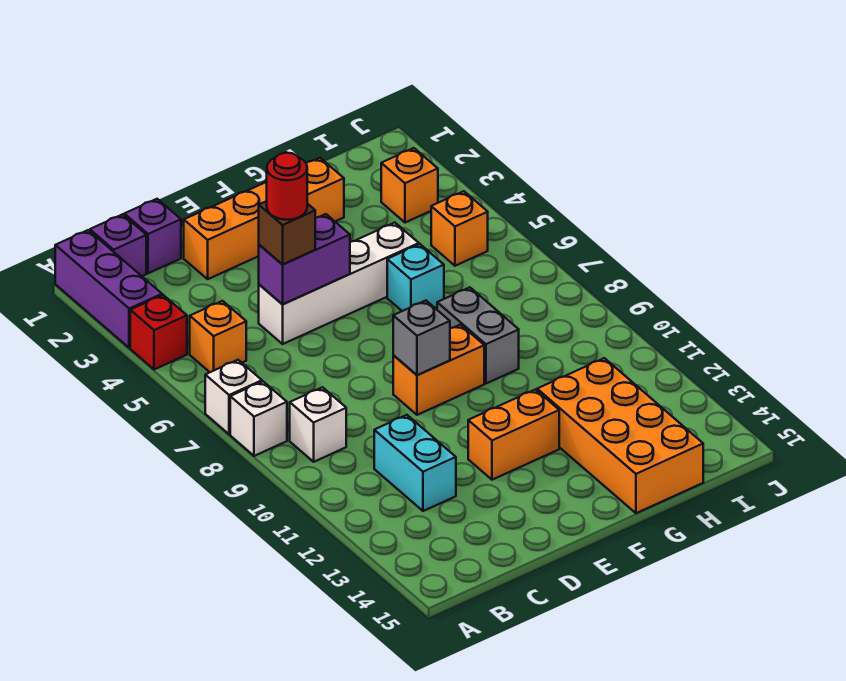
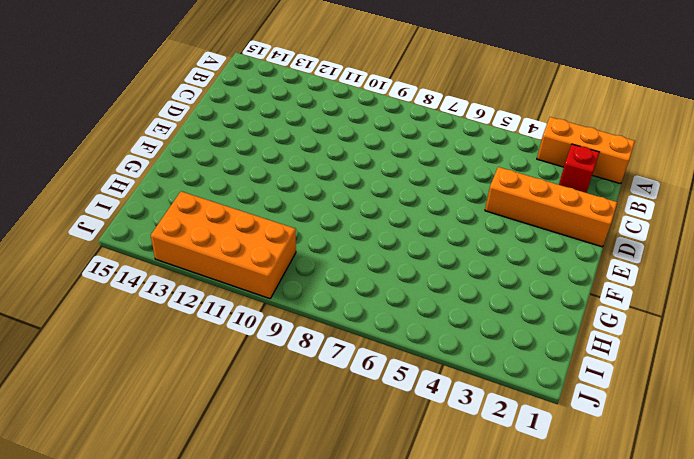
orange 1x3 brick [537,117,635,184] -> purple 1x3 brick [55,230,162,348]
red 1x1 brick [559,144,599,193] -> red 1x1 brick moved to [130,295,187,370]
orange 1x4 brick [485,167,617,247] -> orange 1x4 brick turned to [184,158,344,279]
orange 2x4 brick [151,192,296,299] -> orange 2x4 brick moved to [537,358,703,513]
none -> white 1x1 brick [205,360,262,434]
none -> white 1x1 brick [230,382,287,456]
none -> purple 1x1 brick [90,214,146,276]

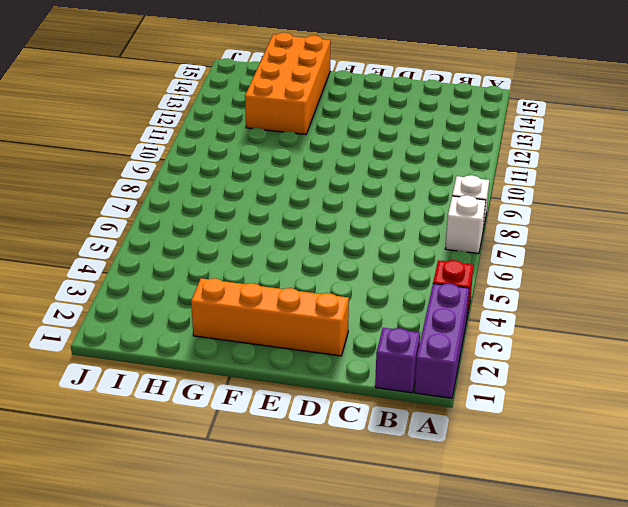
none -> orange 1x1 brick [190,301,246,372]
none -> white 1x1 brick [290,387,346,462]
none -> purple 1x1 brick [124,199,181,273]

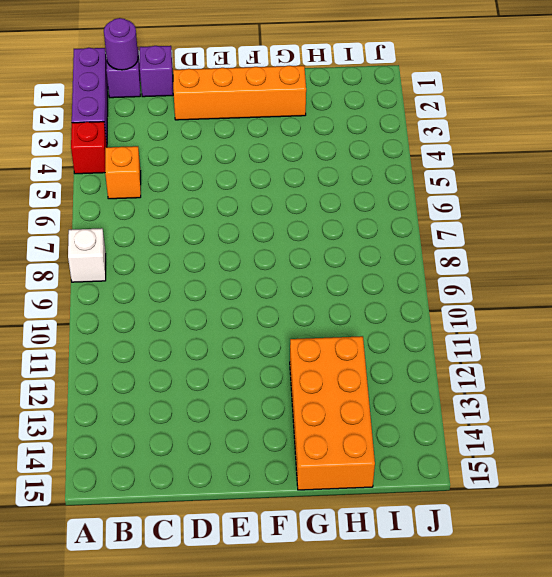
purple 1x1 round brick [104,18,138,70] -> none
none -> white 1x1 brick [205,360,262,434]
none -> white 1x1 brick [290,387,346,462]
none -> cyan 1x2 brick [374,415,456,511]

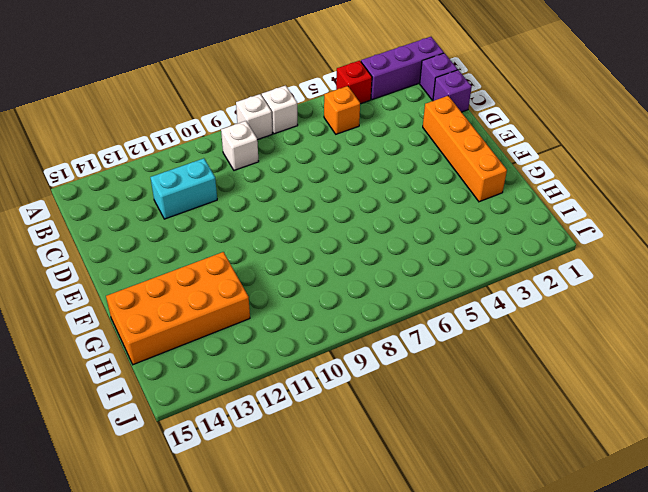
none -> white 1x4 brick [259,223,419,344]
none -> orange 1x2 brick [393,325,484,415]
none -> orange 1x2 brick [468,390,559,480]

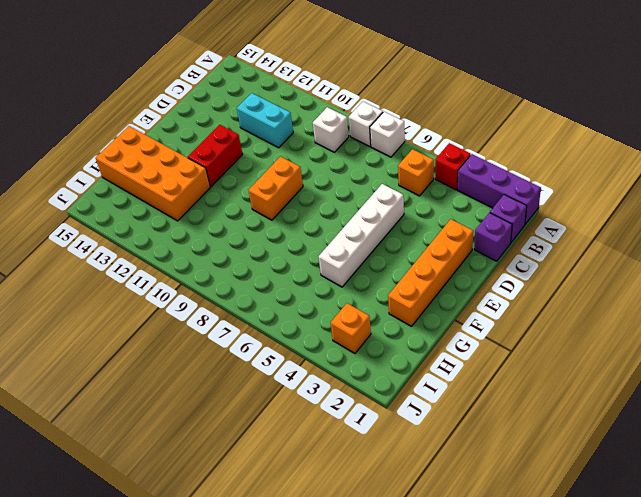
red 1x2 brick [188,125,243,187] -> orange 1x2 brick [468,390,559,480]
none -> cyan 1x1 brick [387,244,444,311]
none -> grey 1x2 brick [437,287,519,384]
none -> orange 1x1 brick [431,191,488,266]

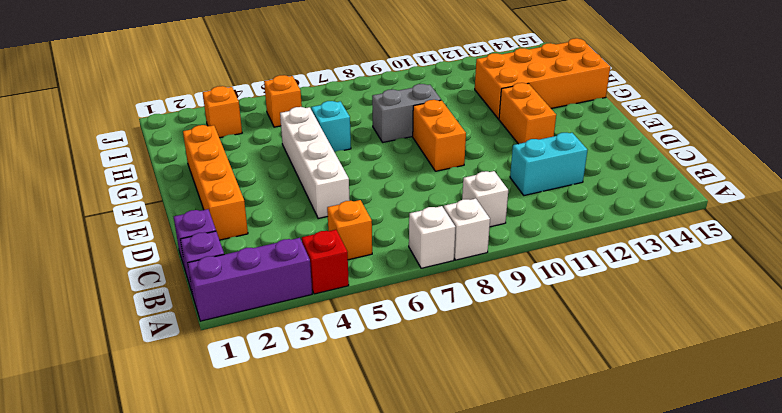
none -> purple 1x2 brick [259,214,350,304]
none -> grey 1x1 brick [393,301,450,375]
none -> brown 1x1 brick [259,201,315,265]

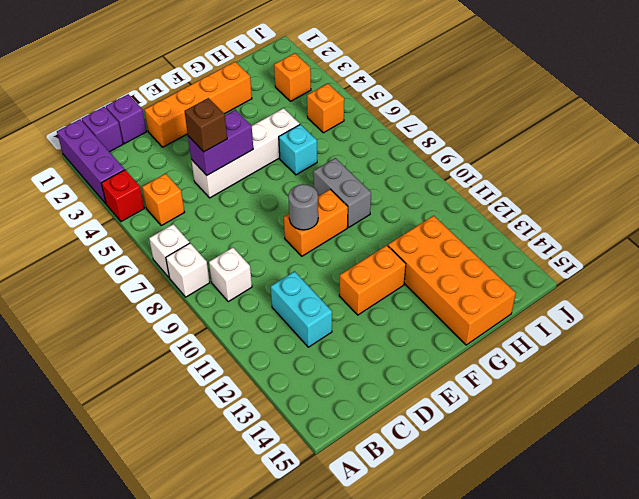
grey 1x1 round brick [288,184,318,230] -> grey 1x1 brick [393,301,450,375]
none -> red 1x1 round brick [267,153,307,220]

